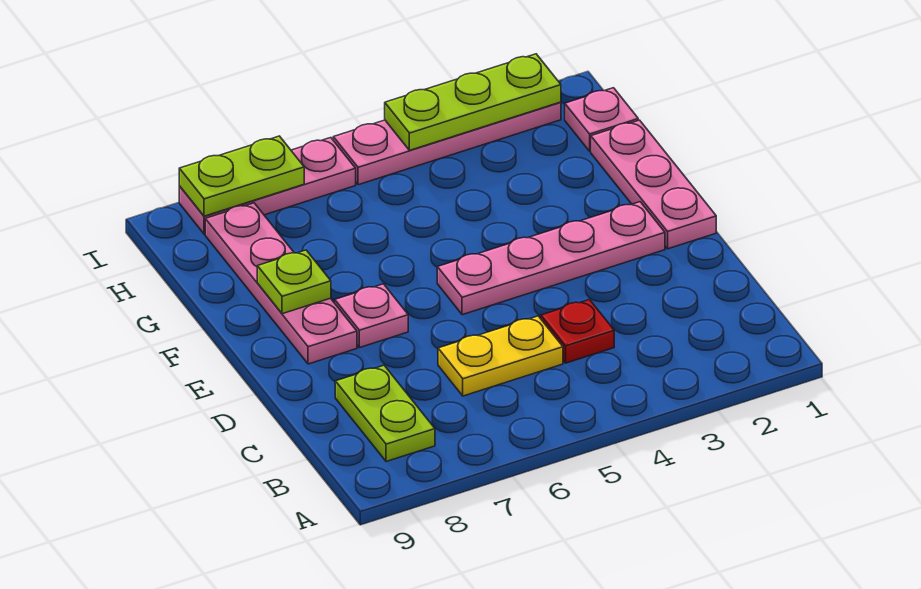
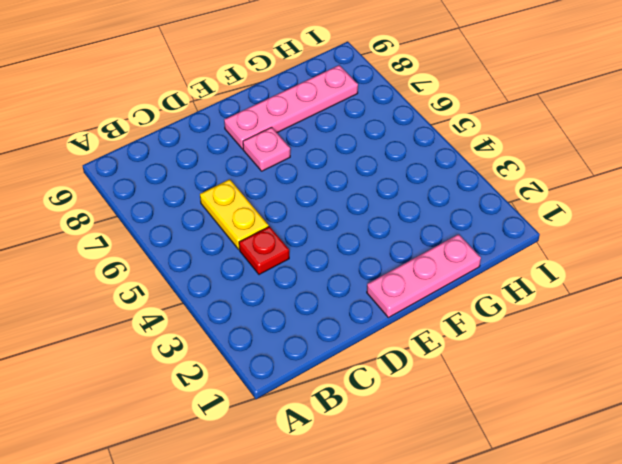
none -> lime 1x2 plate [335,365,435,462]
none -> pink 1x4 plate [437,202,665,315]
none -> pink 1x1 plate [565,88,638,151]

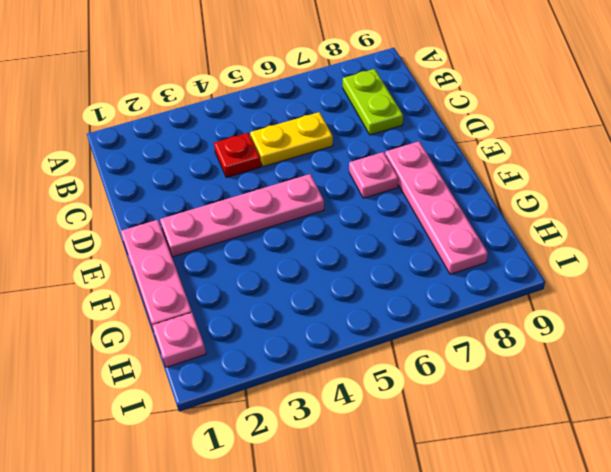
none -> pink 1x4 plate [333,102,561,185]
none -> pink 1x3 plate [179,138,356,234]
none -> lime 1x1 plate [257,250,331,314]

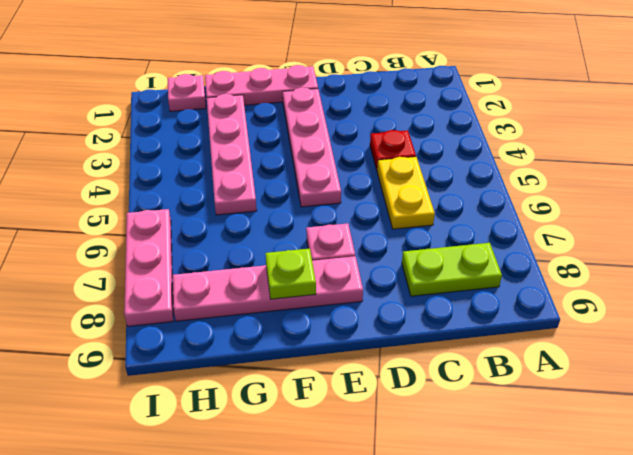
pink 1x4 plate [207,94,257,215] -> pink 1x4 plate moved to [333,102,561,185]
none -> lime 1x3 plate [385,54,561,150]
none -> lime 1x2 plate [179,136,304,216]

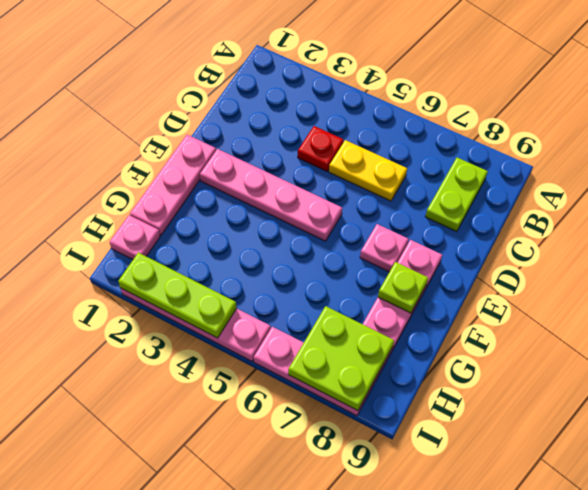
lime 2x2 plate [288,306,394,411] -> lime 1x2 plate [179,136,304,216]

